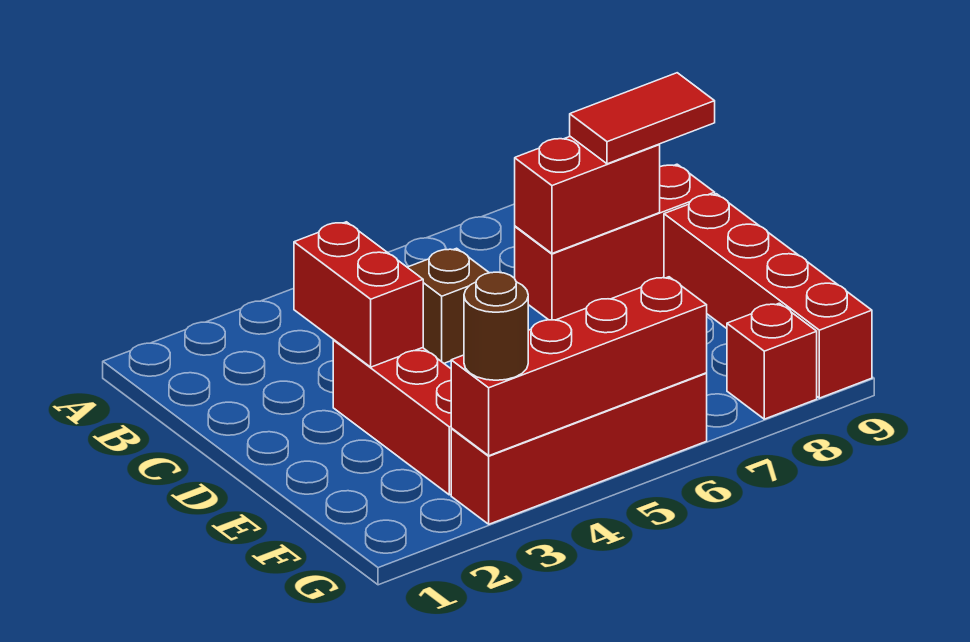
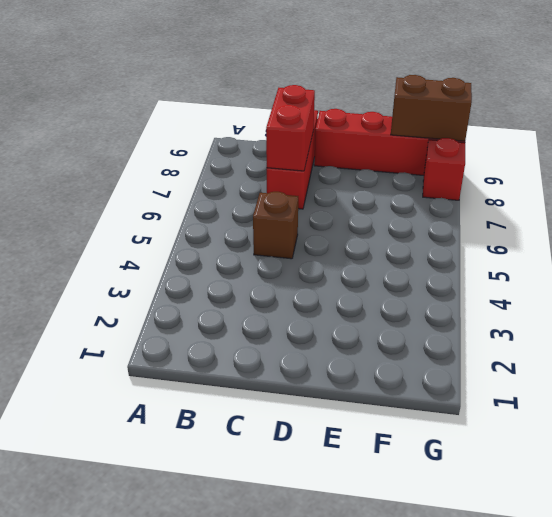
brown 1x2 brick [391,75,472,141] -> none
none -> red 1x3 brick [333,340,452,495]
none -> red 1x4 brick [451,373,707,524]

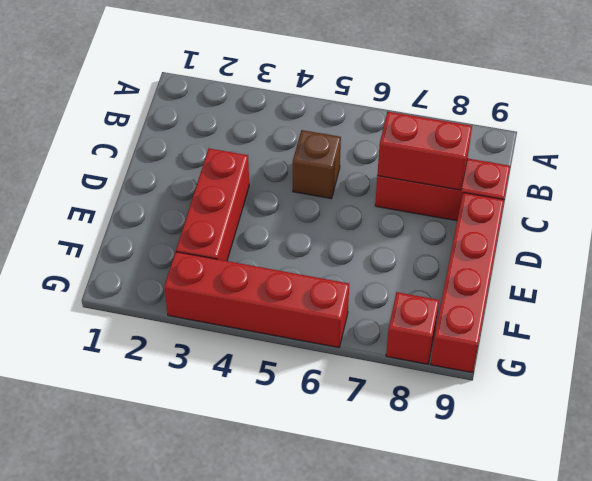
none -> red 1x2 brick [294,222,423,367]
none -> red 1x4 brick [451,277,707,456]

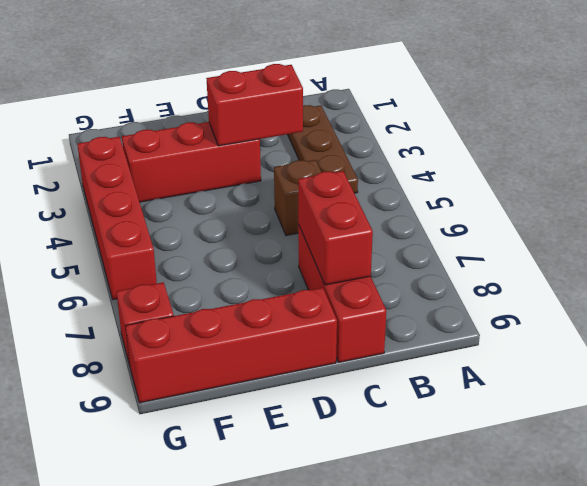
brown 1x3 plate [287,105,358,193] -> none
none -> red 1x4 brick [451,277,707,456]
none -> red 1x2 tile [570,73,715,164]

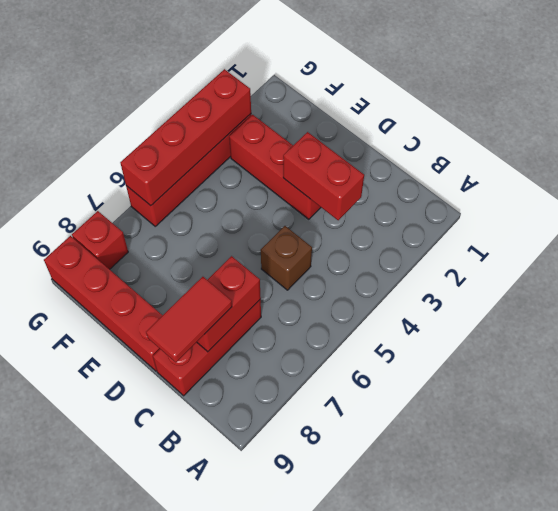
none -> brown 1x1 round brick [464,272,528,380]

